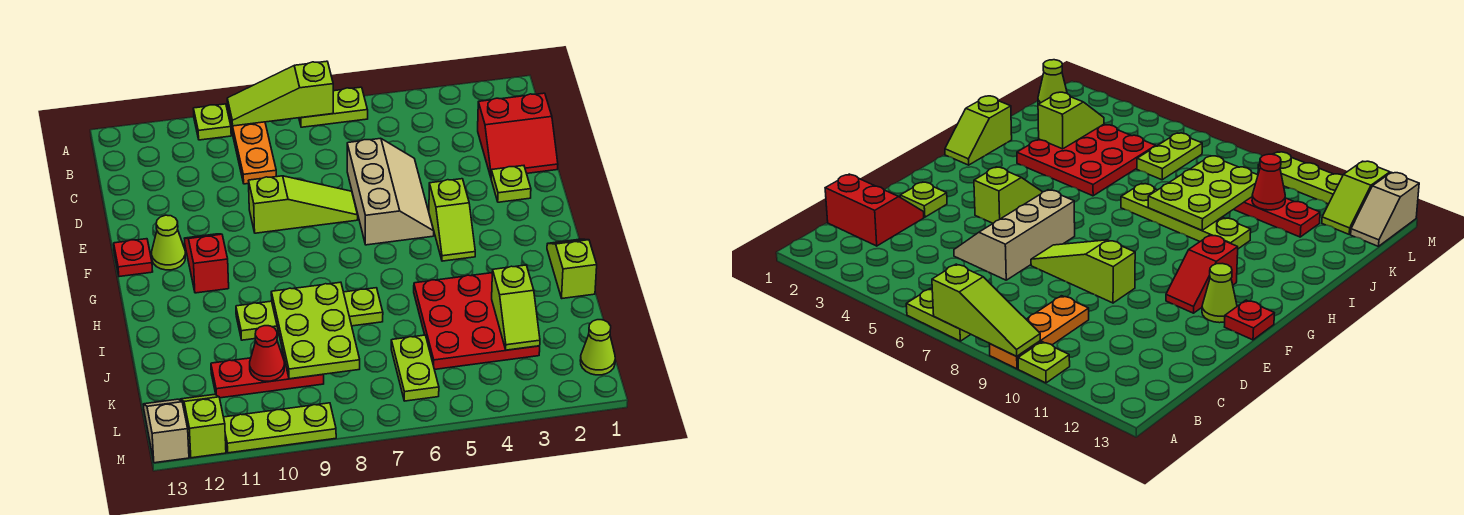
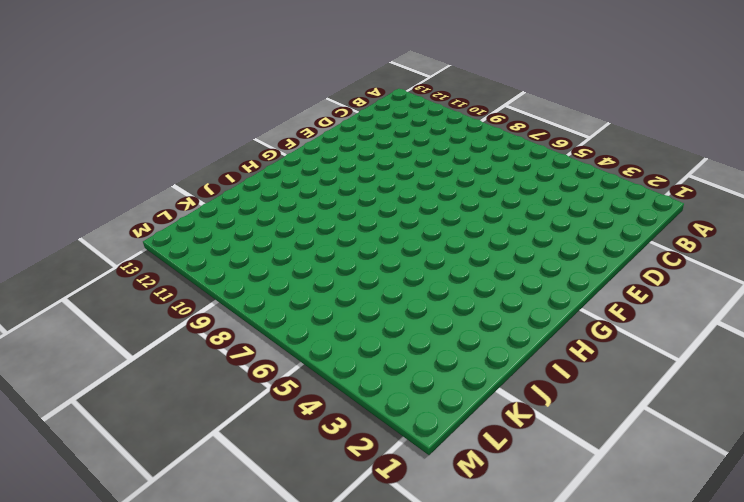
none -> lime 1x2 plate [299,87,368,127]
none -> orange 1x3 plate [228,108,276,184]
none -> lime 1x1 plate [193,104,231,140]

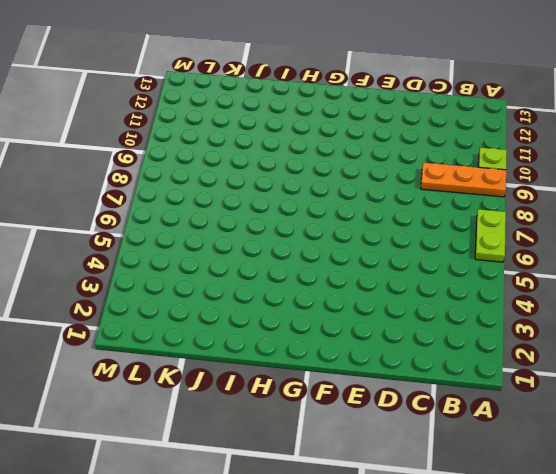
none -> red 2x2 slope [478,93,558,177]
none -> tan 2x3 slope [347,138,434,245]
none -> lime 1x1 plate [491,166,531,202]

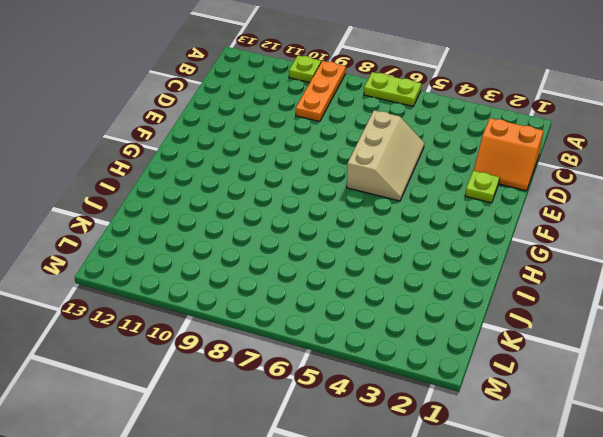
orange 2x2 slope [474,118,543,191] -> red 2x2 slope [478,93,558,177]
none -> lime 1x3 slope [249,176,358,233]
none -> lime 1x2 slope [429,179,475,261]
none -> red 1x2 slope [184,234,229,293]

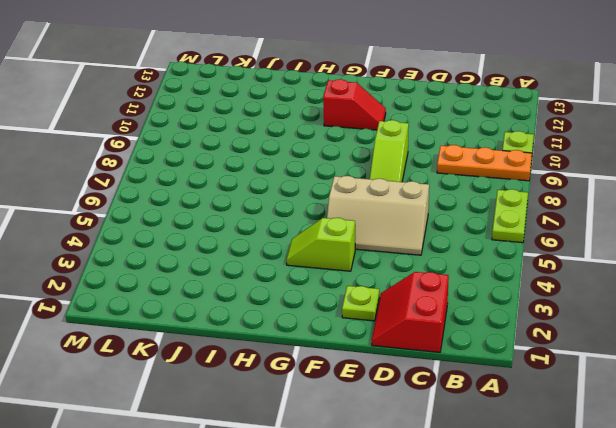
none -> lime 1x1 cone [152,215,185,270]
none -> red 1x1 plate [114,239,153,277]
none -> lime 1x2 slope [547,239,597,298]

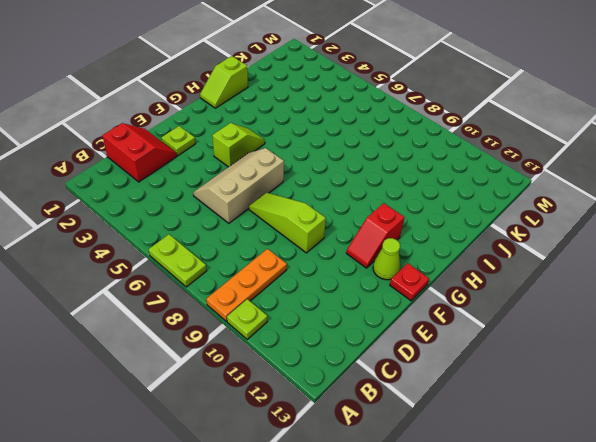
none -> red 3x3 plate [414,273,540,370]
none -> lime 1x4 plate [236,288,383,340]
none -> lime 1x2 plate [391,335,439,401]

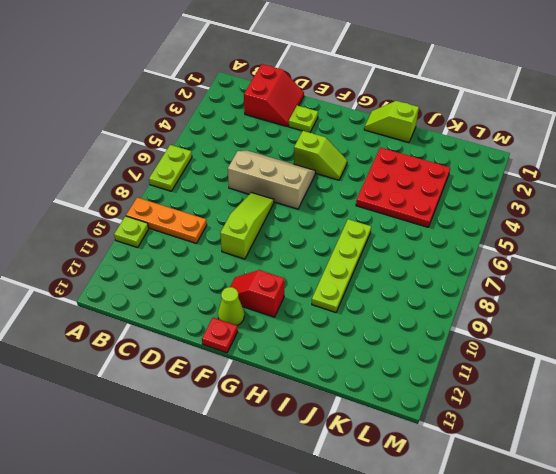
none -> lime 1x2 plate [391,335,439,401]
none -> red 1x3 plate [211,354,324,398]
none -> lime 1x1 cone [580,320,615,375]

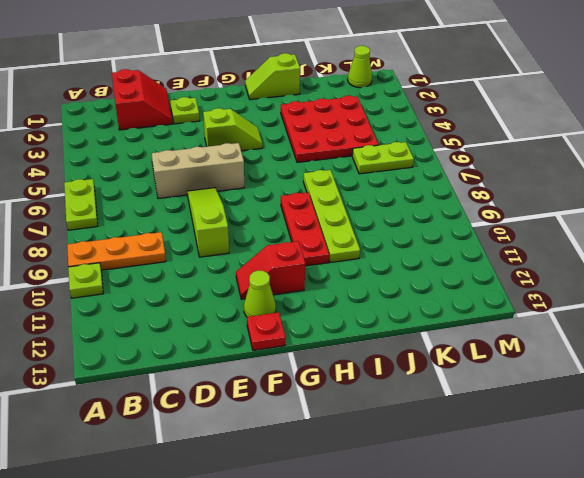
red 1x3 plate [281,192,329,266] -> red 1x3 plate moved to [211,354,324,398]
none -> lime 1x2 slope [180,394,226,458]
none -> tan 1x2 slope [143,399,189,463]
none -> lime 1x3 plate [224,403,336,453]

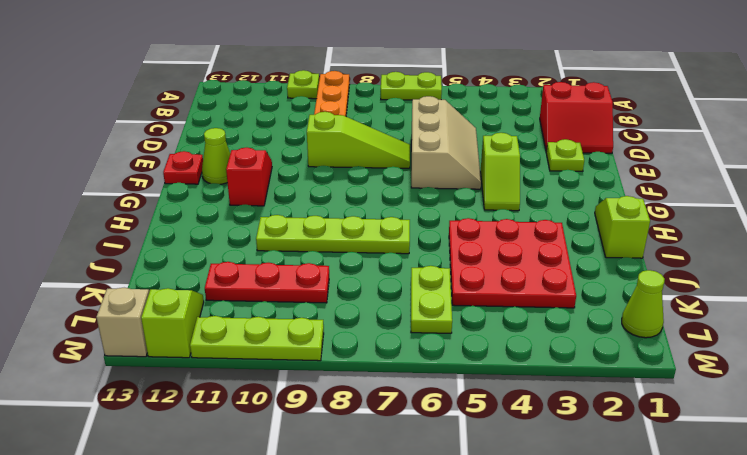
none -> lime 1x3 slope [227,61,333,126]
none -> lime 2x3 plate [271,282,360,379]
none -> lime 1x2 slope [492,265,540,350]

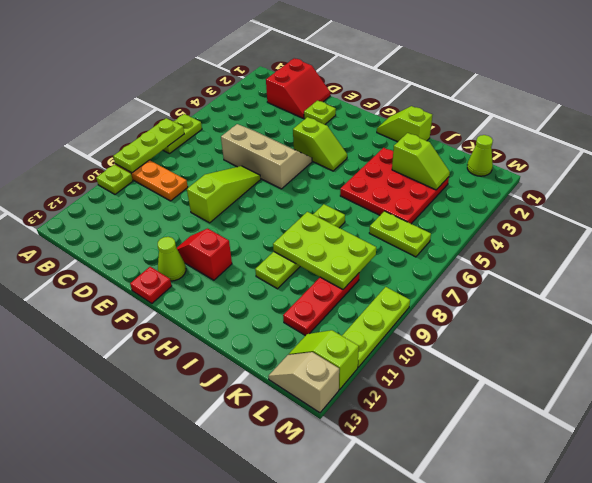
lime 1x3 plate [113,118,184,173] -> lime 1x3 slope [227,61,333,126]
none -> red 1x1 cone [250,326,284,381]

